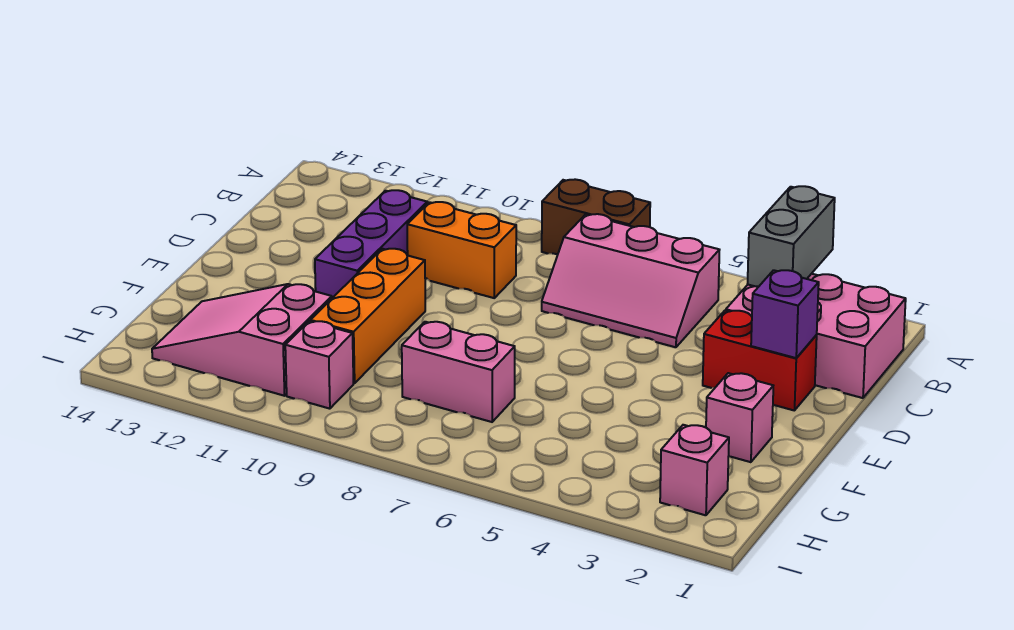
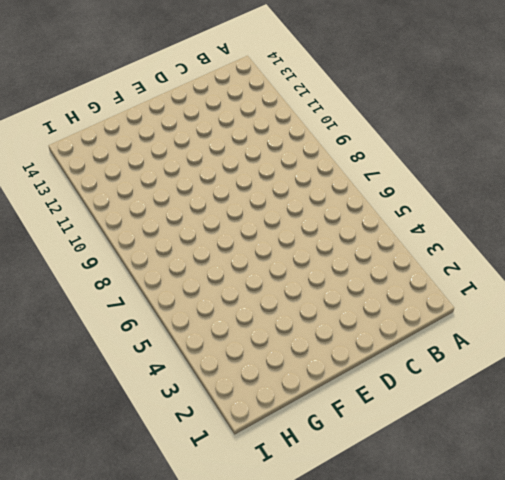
none -> brown 1x2 brick [542,179,650,254]
none -> pink 2x3 brick [726,274,906,398]
none -> pink 2x3 slope [542,214,719,347]

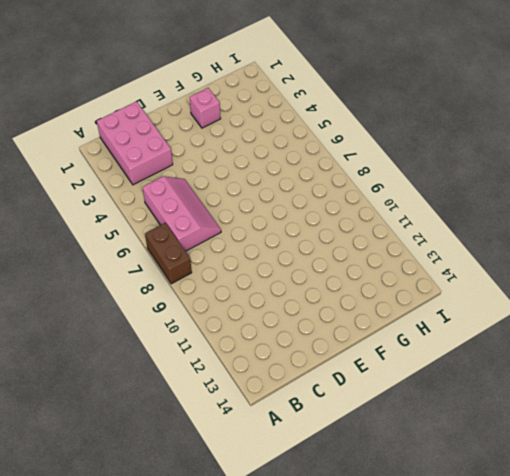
none -> orange 1x2 brick [407,202,516,298]
none -> purple 1x3 brick [315,190,427,298]
none -> red 1x2 brick [703,310,817,410]

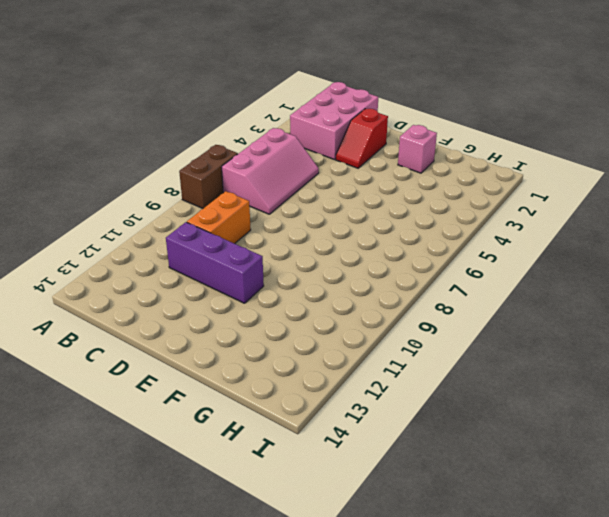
red 1x2 slope [336,109,388,168] -> red 1x2 brick [703,310,817,410]
none -> orange 1x3 brick [310,249,425,383]
none -> pink 1x2 brick [402,322,515,422]
none -> pink 2x3 slope [152,284,332,396]

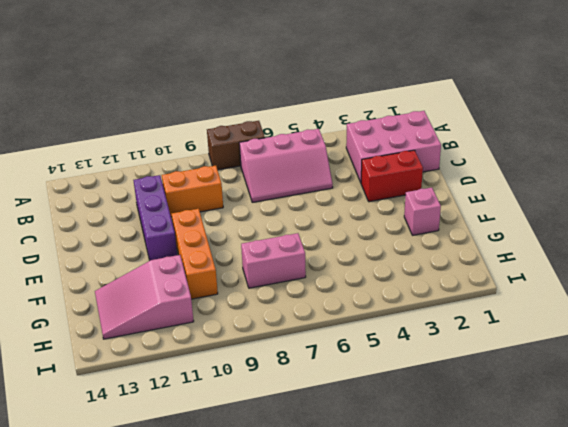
none -> pink 1x1 brick [660,425,729,515]
none -> pink 1x1 brick [285,321,353,409]
none -> grey 1x2 brick [748,186,835,286]

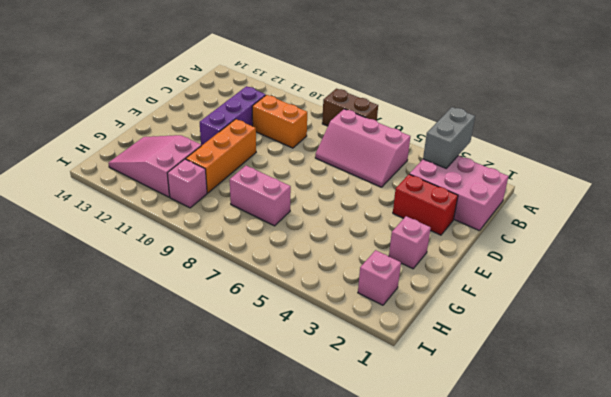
none -> purple 1x1 brick [751,270,819,358]

